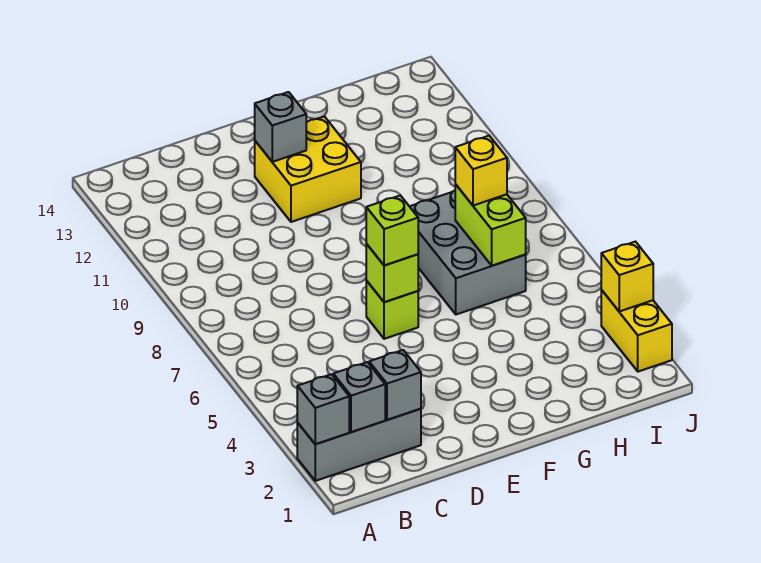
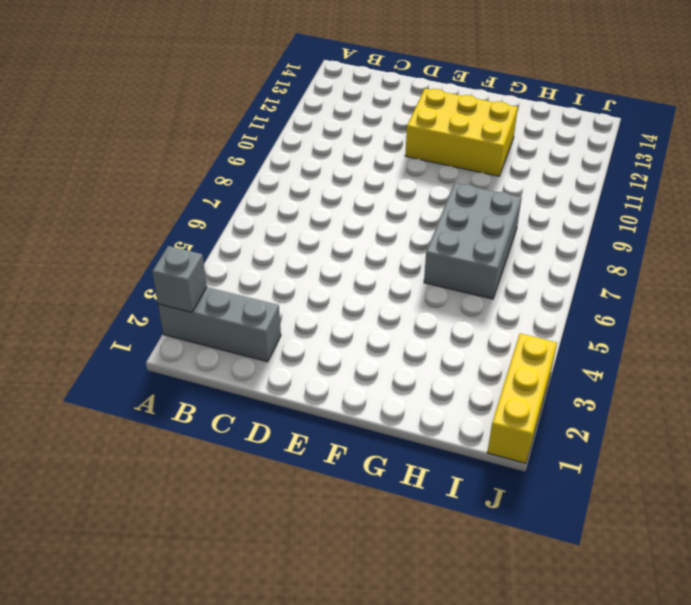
yellow 2x3 brick [405,89,518,176] -> yellow 2x2 brick [255,117,361,222]
yellow 1x3 brick [487,334,557,463] -> yellow 1x2 brick [601,290,672,372]
none -> lime 1x1 brick [366,281,418,339]
none -> grey 1x1 brick [333,362,385,432]
none -> grey 1x1 brick [369,350,421,420]

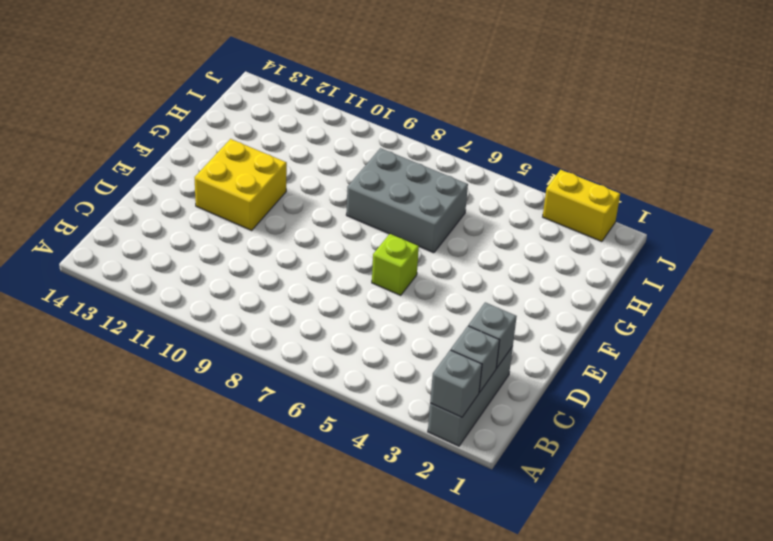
none -> lime 1x1 brick [366,244,418,302]
none -> grey 1x1 brick [255,92,306,162]
none -> lime 1x2 brick [455,184,526,266]

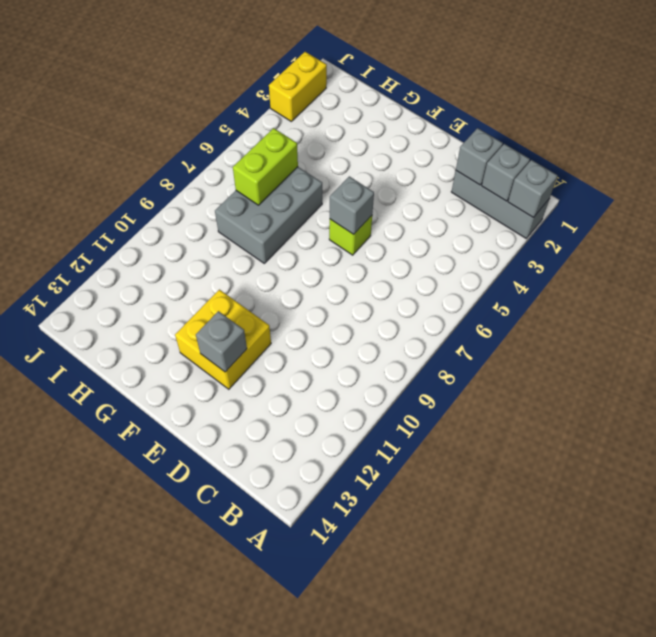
grey 1x1 brick [330,176,374,234] -> lime 1x1 brick [366,244,418,302]
none -> yellow 1x1 brick [601,242,653,311]
none -> lime 1x1 brick [366,195,418,265]
none -> yellow 1x1 brick [455,136,507,206]

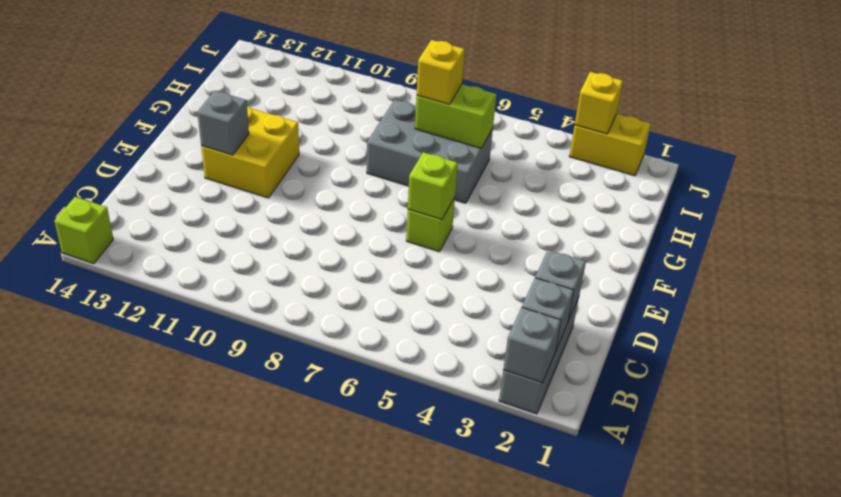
lime 1x1 brick [54,197,113,264] -> lime 1x1 brick moved to [366,195,418,265]

